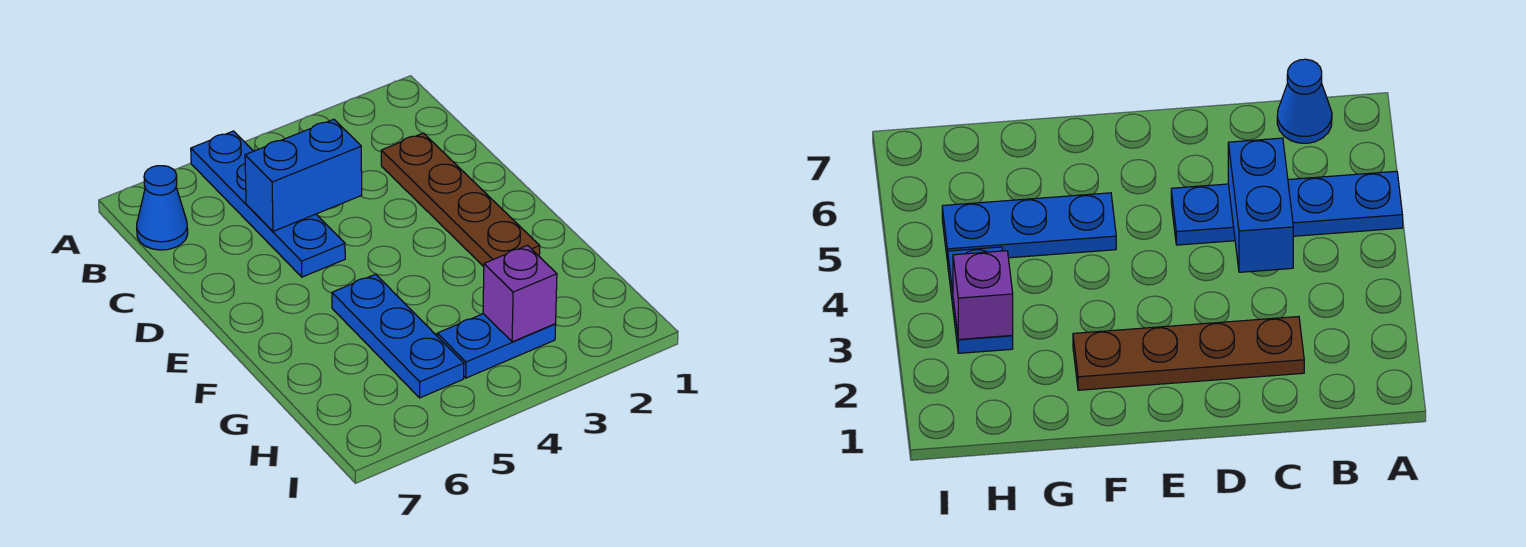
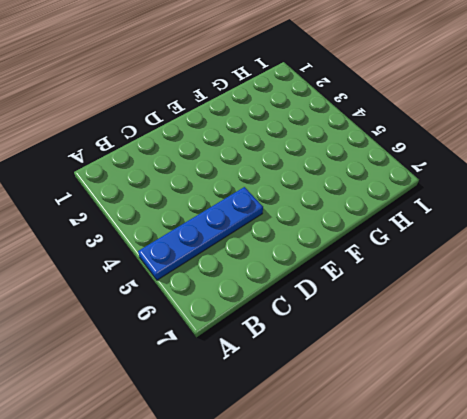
none -> blue 1x1 cone [137,166,188,250]
none -> brown 1x4 plate [381,133,540,267]

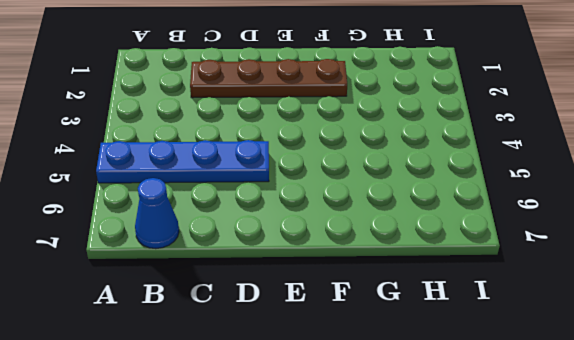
none -> blue 1x3 plate [332,274,464,398]
none -> blue 1x2 plate [437,314,556,378]

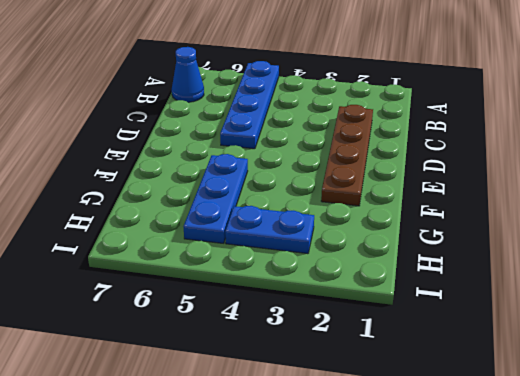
none -> blue 1x2 brick [245,119,362,231]
none -> purple 1x1 brick [483,245,557,342]

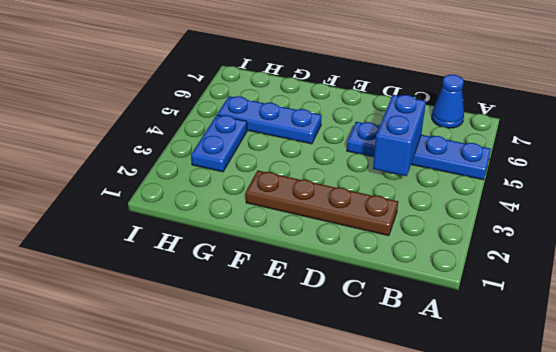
none -> purple 1x1 brick [483,245,557,342]

